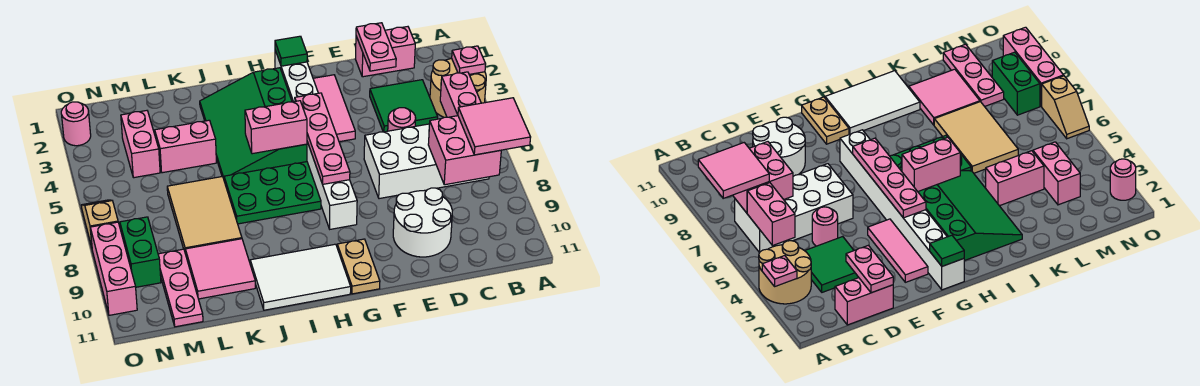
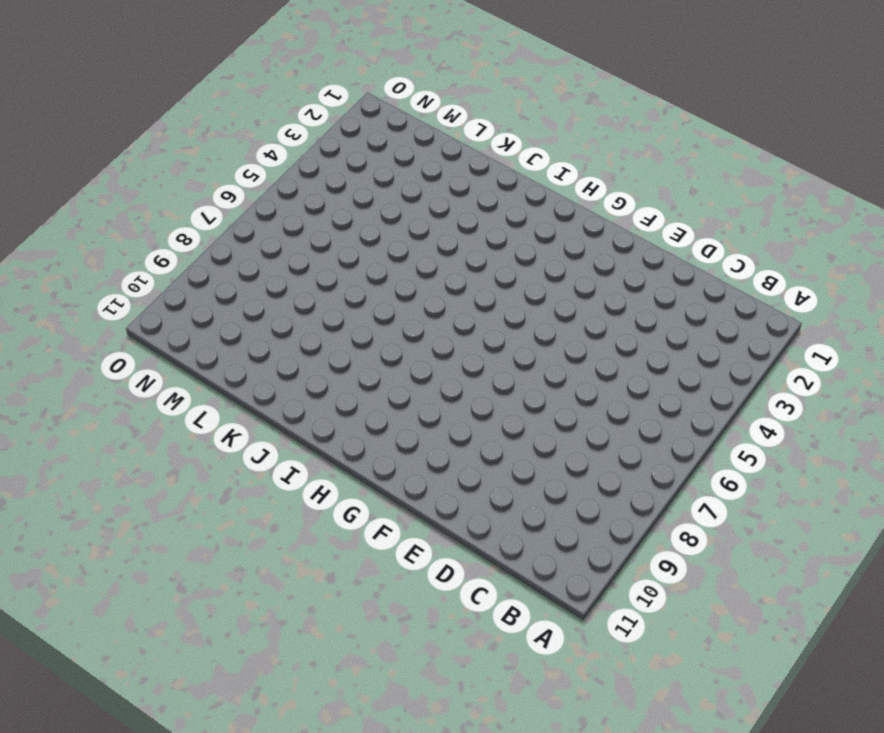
none -> tan 2x2 round brick [430,59,486,117]
none -> white 2x4 brick [364,124,489,199]
none -> pink 1x2 brick [355,27,415,77]

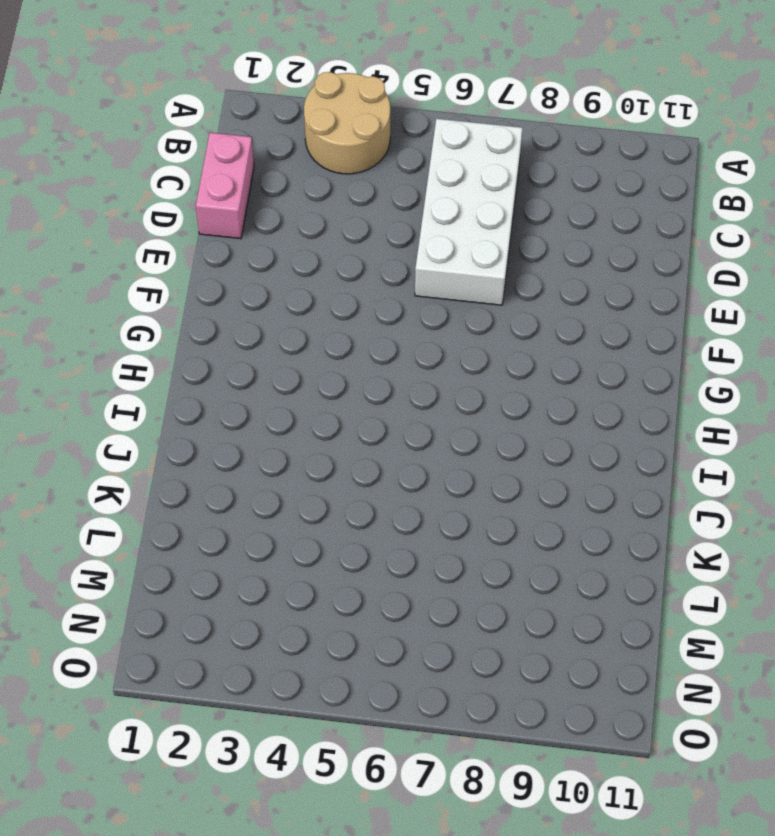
none -> green 2x2 tile [370,80,438,132]
none -> pink 1x1 round brick [388,108,416,131]
none -> white 2x2 round brick [393,188,452,257]

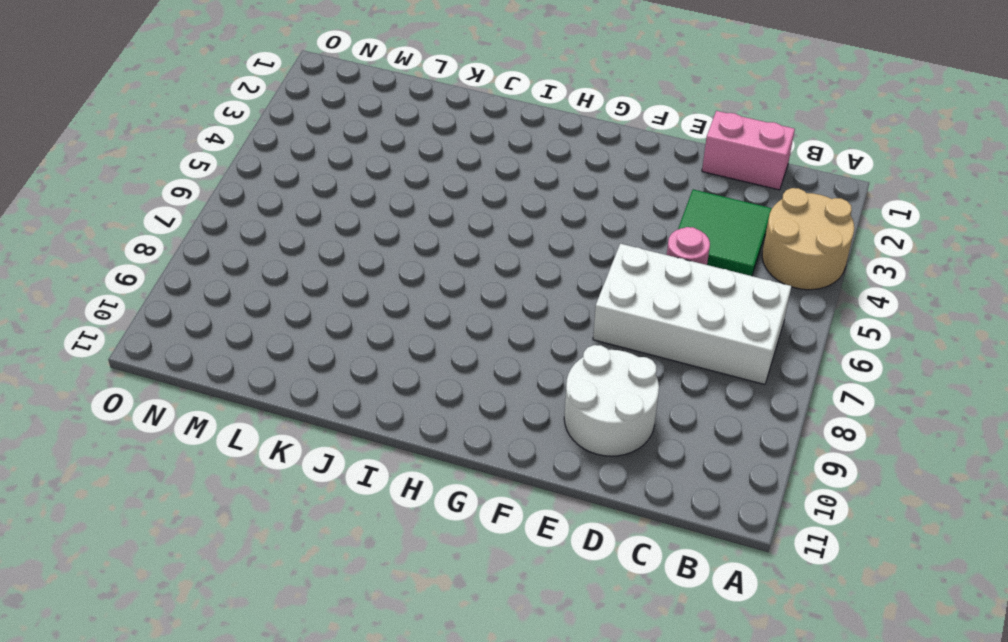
none -> pink 1x3 tile [313,75,355,142]
none -> white 1x8 brick [275,50,357,229]
none -> tan 1x2 plate [337,239,380,294]

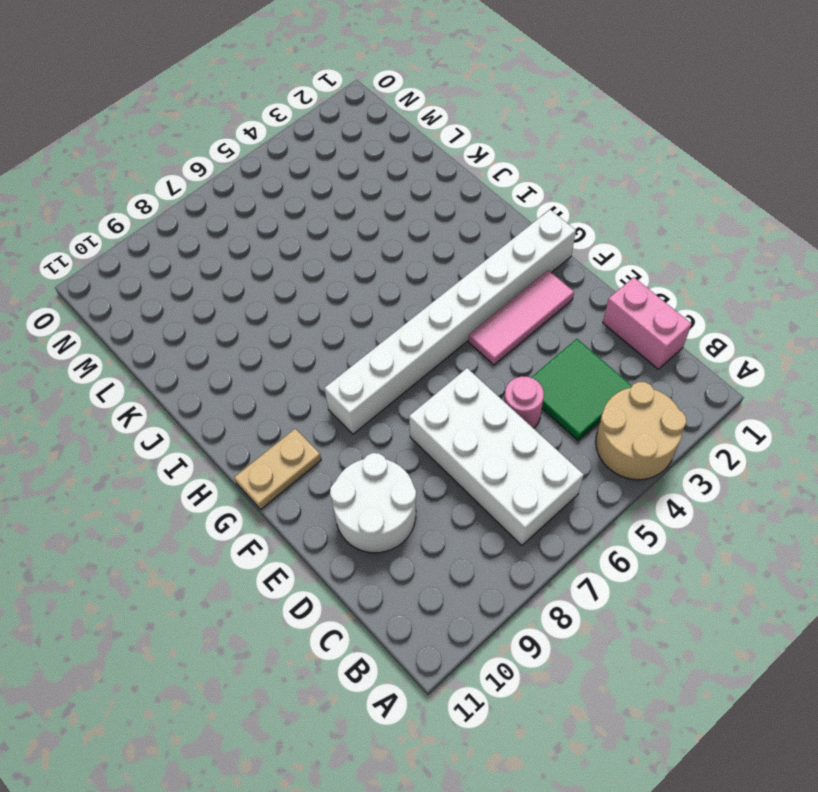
none -> green 3x4 slope [200,68,307,179]
none -> green 2x3 plate [224,162,321,224]
none -> white 2x3 tile [250,244,351,310]

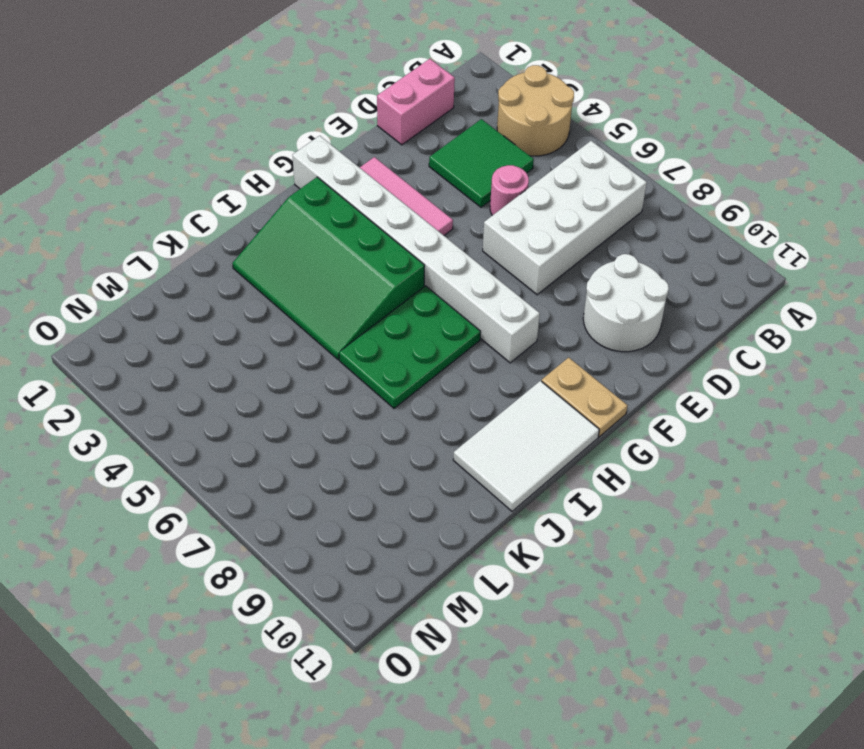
none -> pink 1x2 brick [155,120,216,173]
none -> tan 2x3 tile [167,177,242,254]
none -> pink 2x2 tile [185,239,255,299]

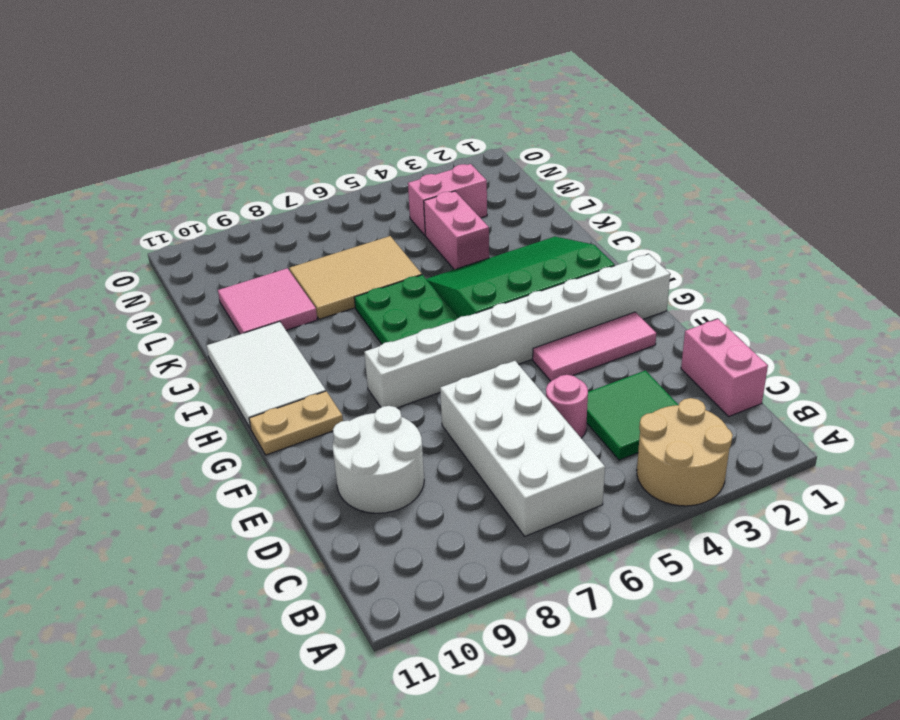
none -> pink 1x3 plate [158,249,203,327]
none -> green 1x2 brick [120,217,161,287]
none -> pink 1x1 round brick [61,102,91,146]

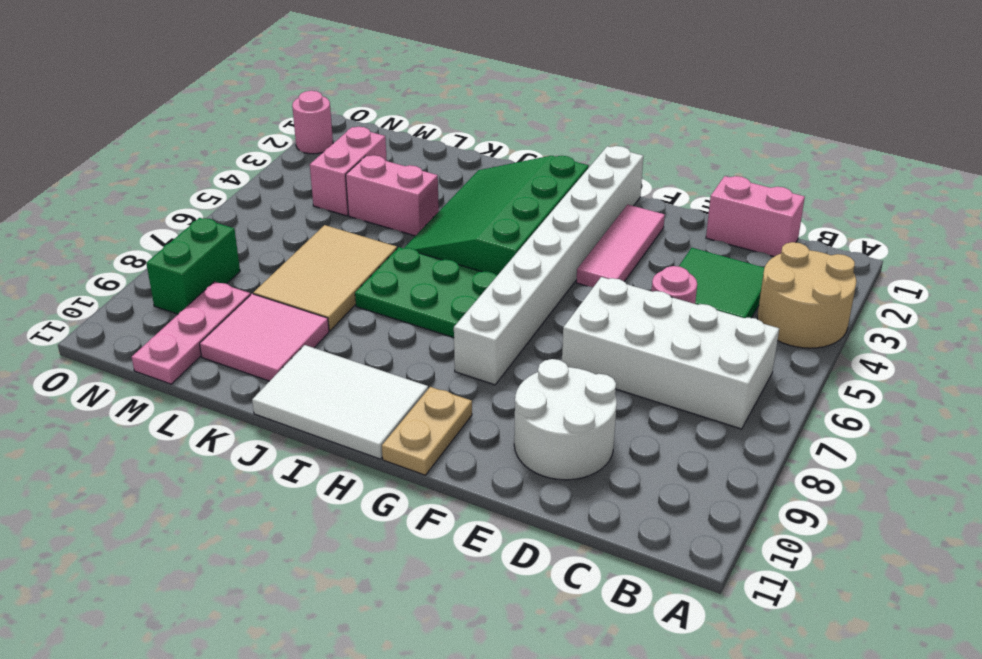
none -> tan 1x2 slope [81,200,118,247]
none -> pink 1x3 brick [90,222,137,315]
none -> pink 1x1 plate [452,46,486,74]

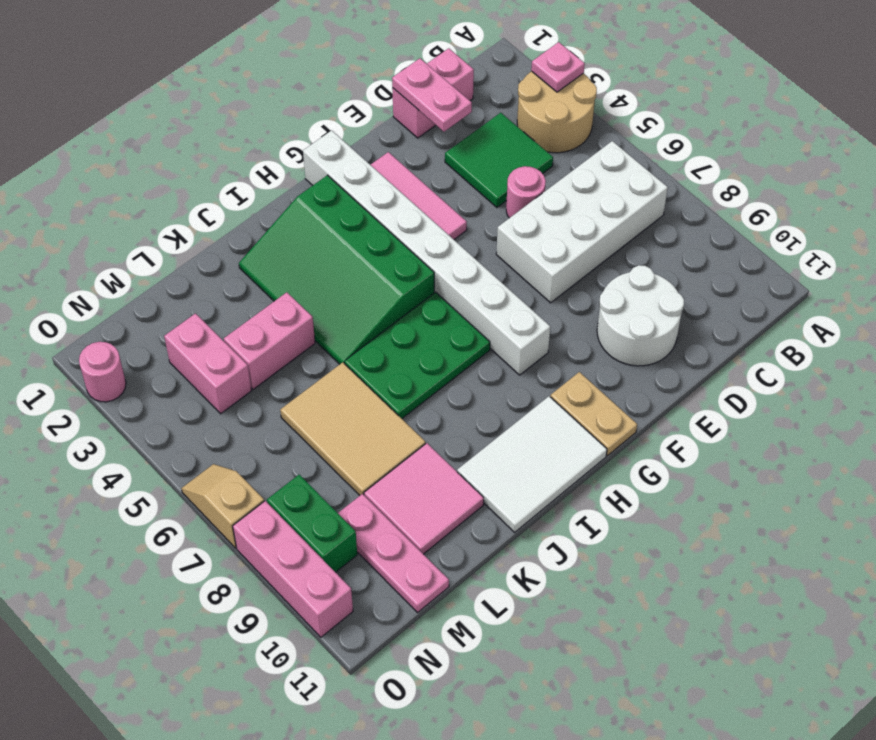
none -> pink 1x2 brick [440,72,481,117]
none -> pink 2x2 brick [428,116,501,185]
none -> green 1x1 tile [275,36,307,66]

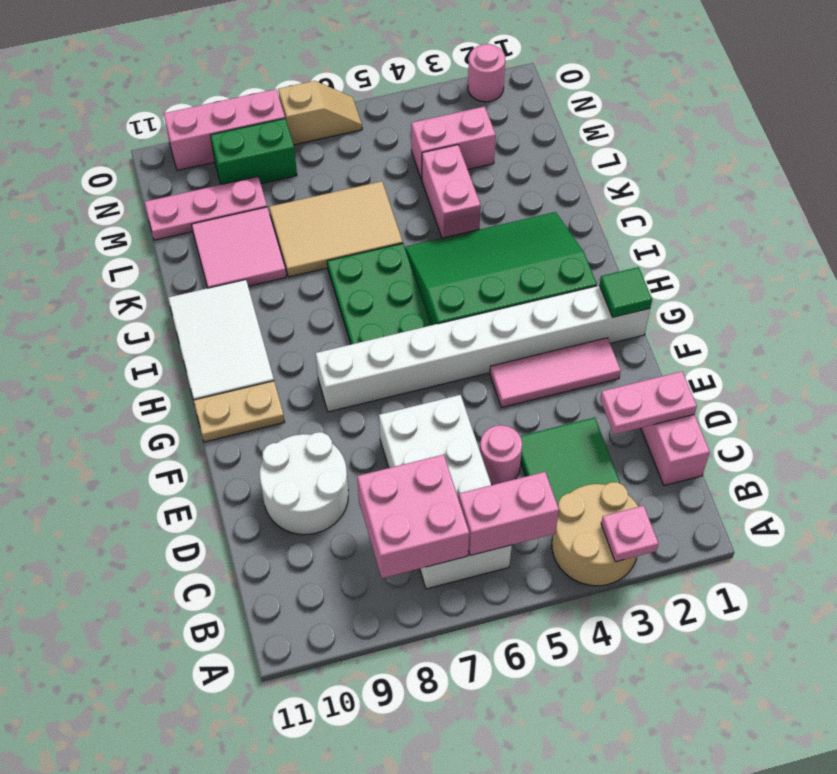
none -> pink 1x4 plate [295,93,350,184]
none -> pink 1x2 brick [245,101,307,154]
none -> pink 2x2 tile [458,98,531,155]

